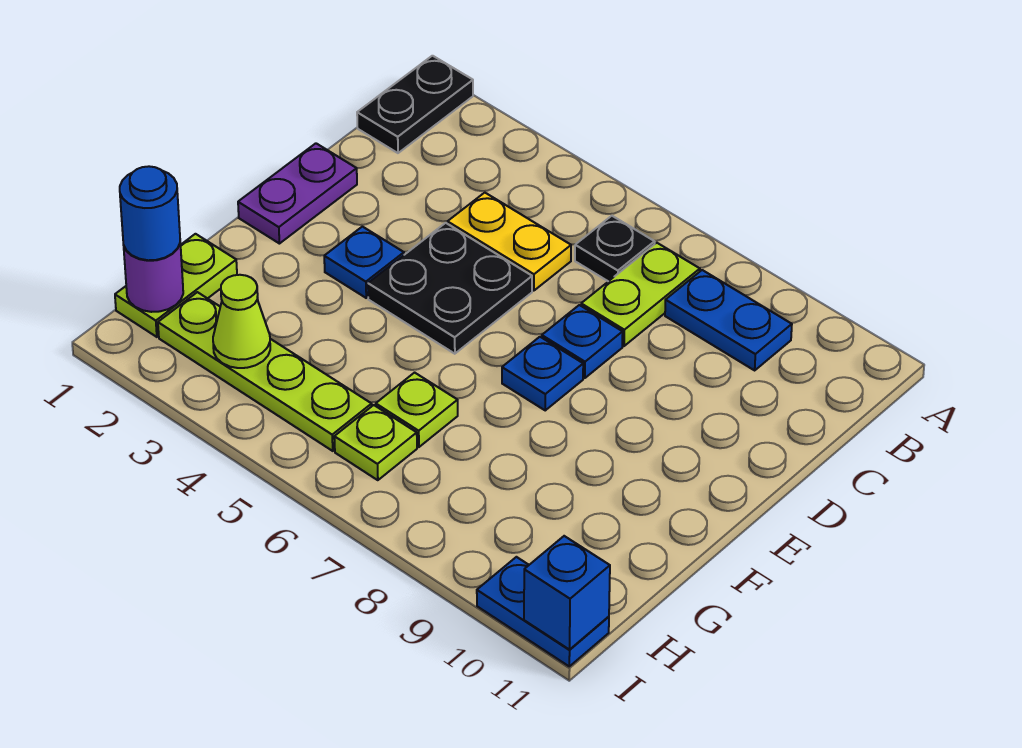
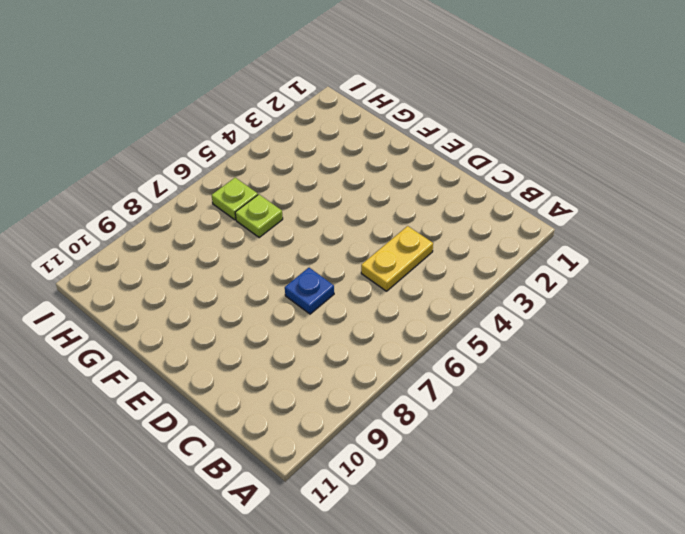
none -> black 1x2 plate [357,56,473,153]
none -> black 1x1 plate [575,216,655,281]
none -> lime 1x2 plate [581,243,700,346]

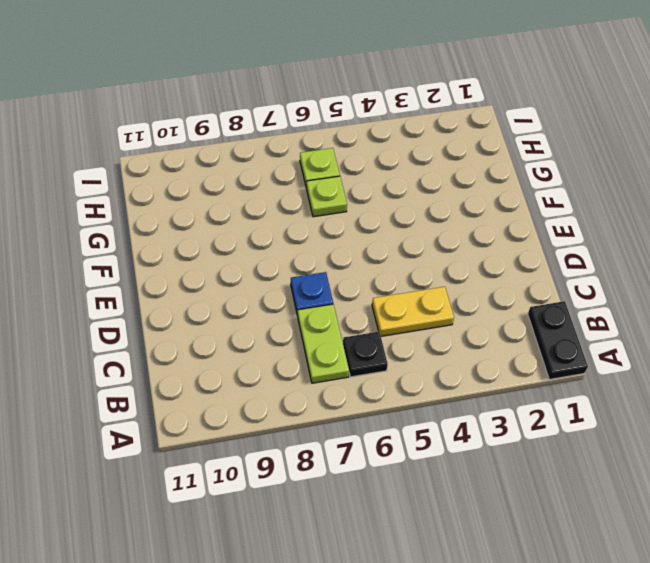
none -> blue 1x2 plate [665,270,792,370]
none -> purple 1x2 plate [238,143,357,244]
none -> black 2x2 plate [368,223,532,354]

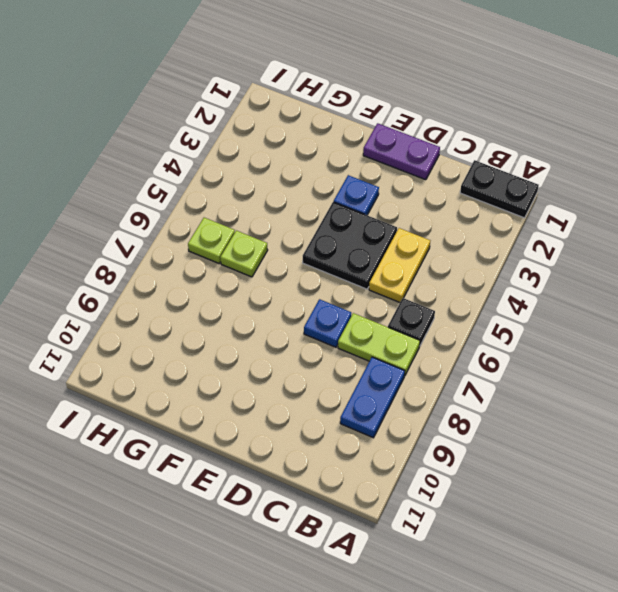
none -> blue 1x1 plate [502,337,583,410]
none -> lime 1x2 plate [115,234,237,337]
none -> lime 1x4 plate [158,292,372,451]

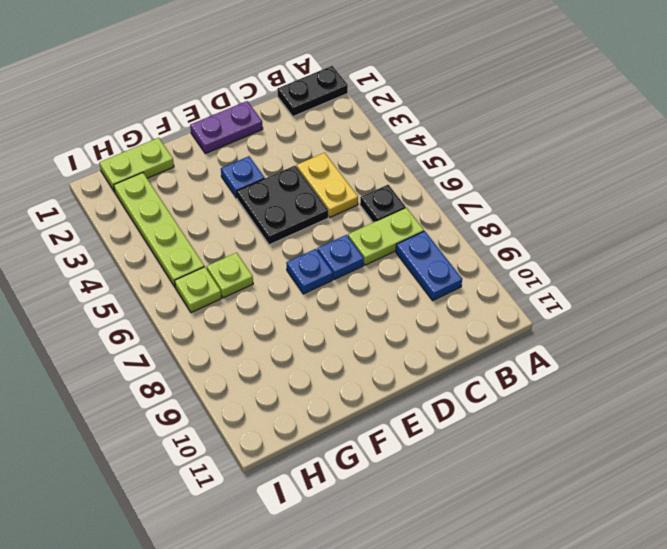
none -> blue 1x2 plate [477,557,609,666]
none -> purple 1x1 round brick [124,244,183,312]
none -> lime 1x1 cone [213,275,270,368]

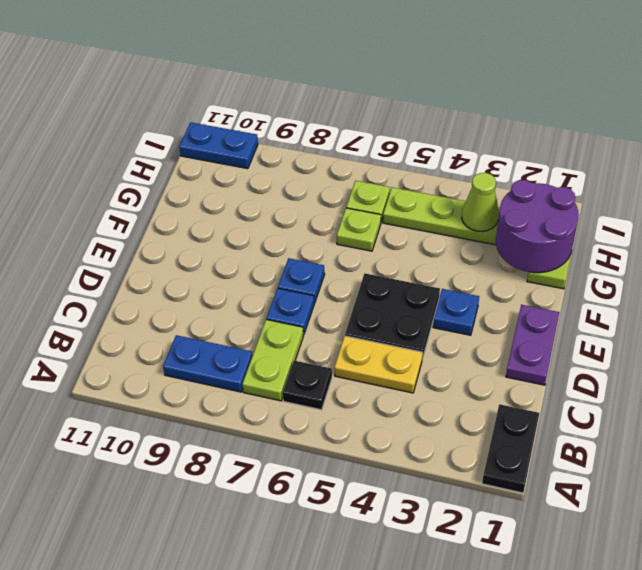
purple 2x2 round brick [496,180,579,273] -> purple 1x1 round brick [124,244,183,312]
none -> blue 1x1 brick [524,536,610,650]
none -> blue 1x1 round brick [120,166,180,260]

